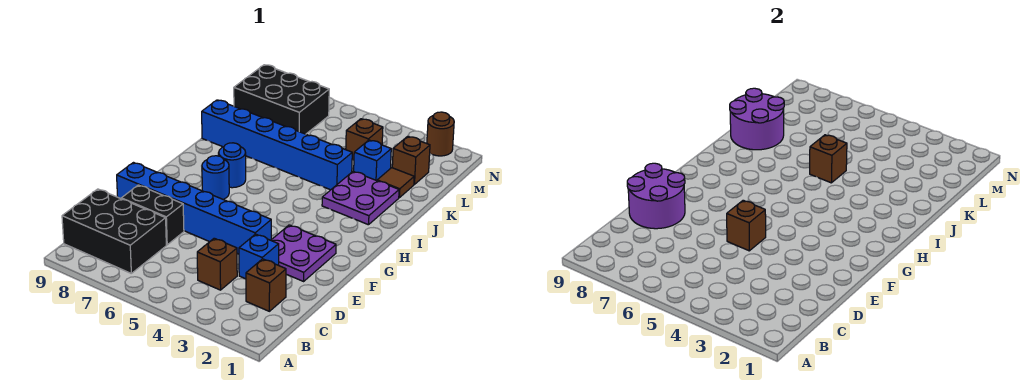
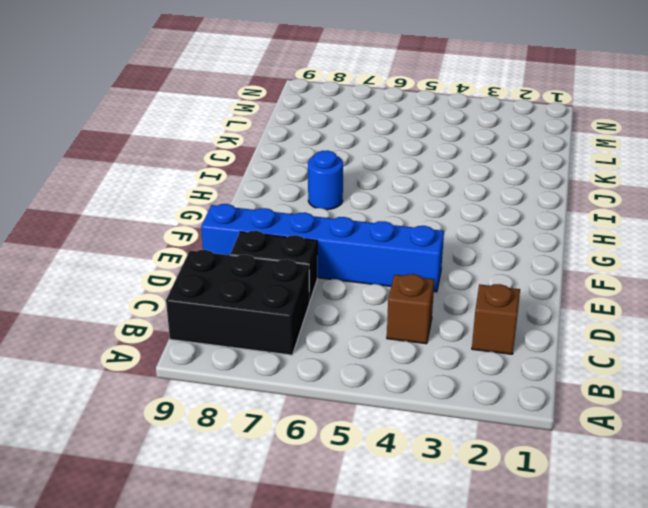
none -> blue 1x1 brick [239,234,279,279]
none -> purple 2x2 plate [271,225,336,281]
none -> blue 1x1 round brick [202,156,229,199]

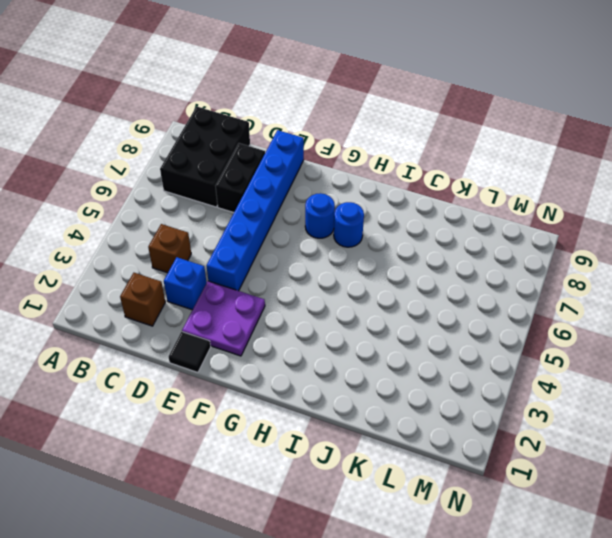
black 1x1 tile [169,332,211,372] -> none
none -> purple 2x2 plate [322,171,399,225]
none -> blue 1x6 brick [202,100,352,190]
none -> brown 1x1 tile [377,168,414,198]

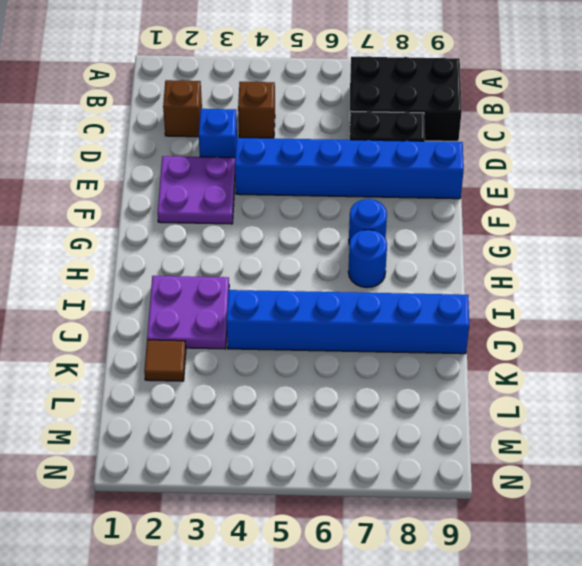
none -> blue 1x1 brick [354,140,391,181]
none -> brown 1x1 brick [392,136,430,185]
none -> brown 1x1 brick [346,119,383,160]

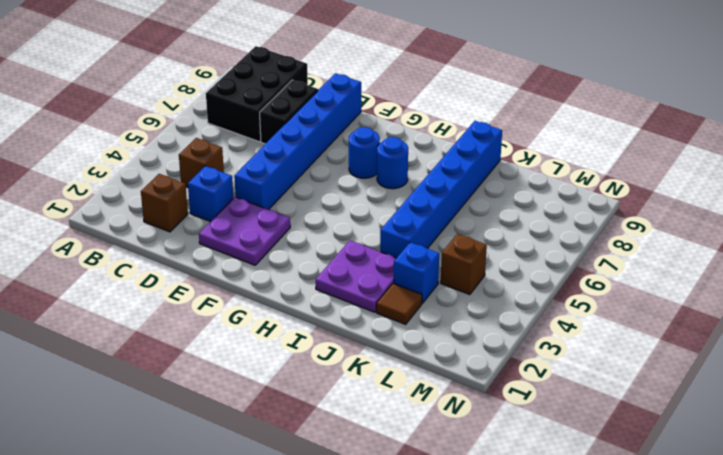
none -> brown 1x1 brick [392,136,430,185]
none -> black 2x3 brick [234,65,329,134]
none -> brown 1x1 round brick [427,112,454,156]

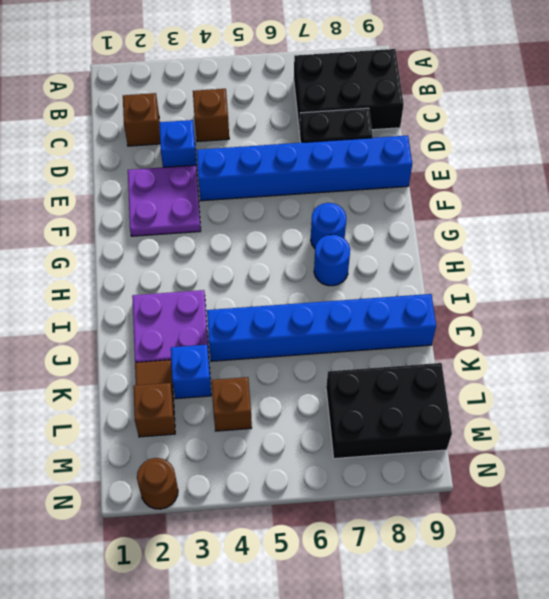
none -> purple 2x2 round brick [627,163,685,229]
none -> brown 1x1 brick [727,200,766,251]
none -> brown 1x1 brick [810,135,847,183]

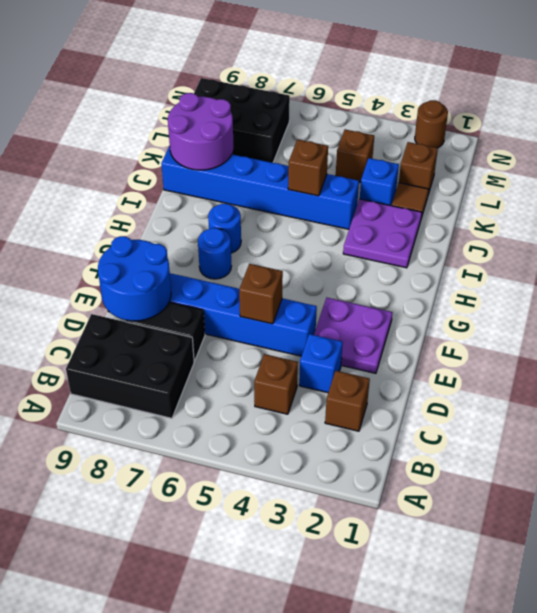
blue 2x2 round brick [98,236,171,321] -> purple 2x2 round brick [627,163,685,229]

